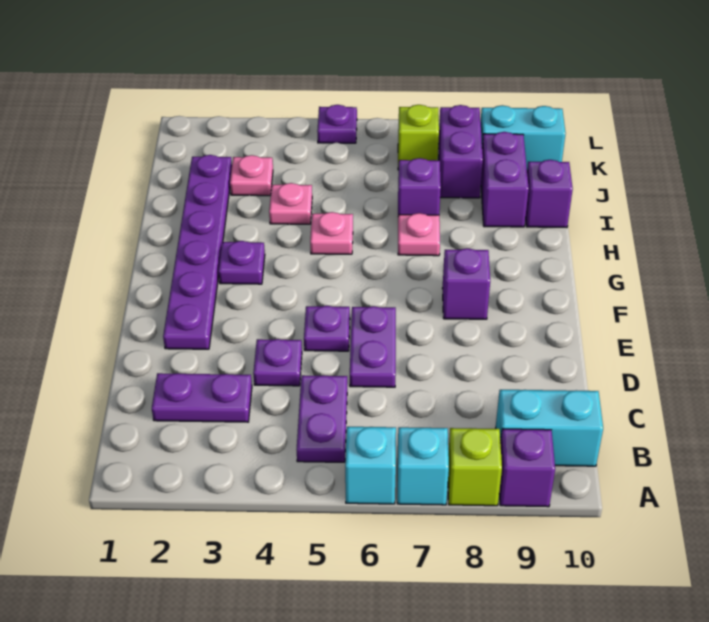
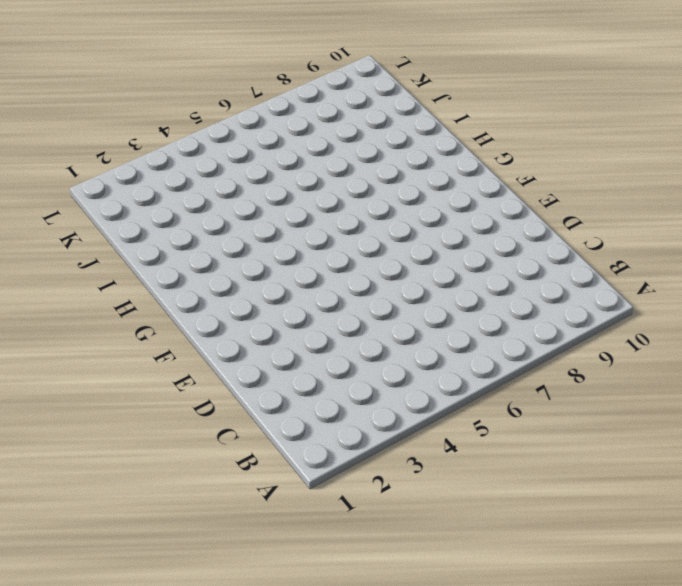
none -> cyan 1x1 brick [345,427,396,504]
none -> cyan 1x1 brick [397,427,449,505]
none -> lime 1x1 brick [448,428,502,506]

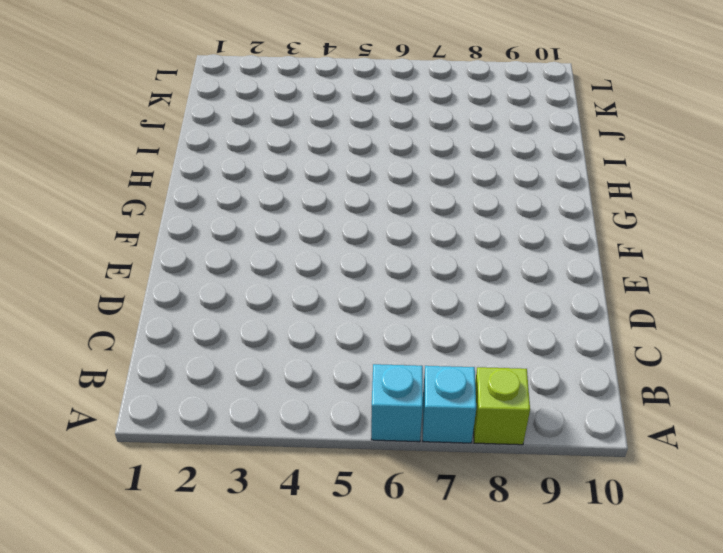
none -> purple 1x1 brick [499,429,555,507]
none -> purple 1x2 plate [297,375,347,462]
none -> cyan 1x2 brick [496,390,603,466]

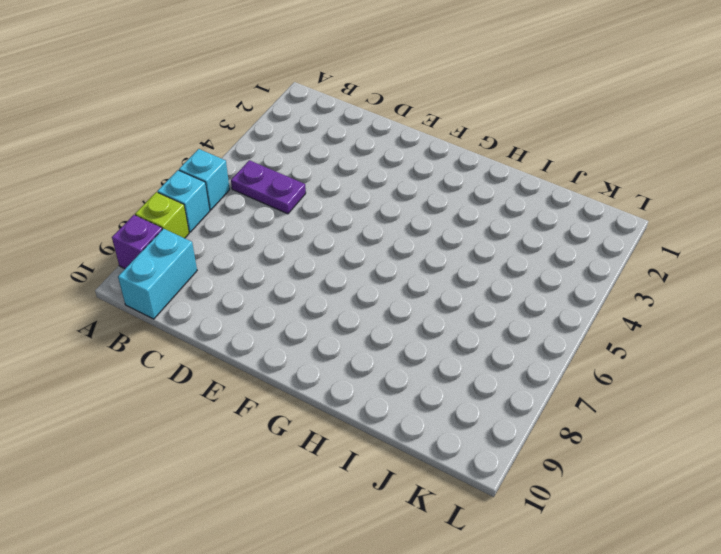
none -> purple 1x2 plate [152,373,252,422]
none -> purple 1x1 plate [253,339,302,386]
none -> purple 1x2 plate [350,306,396,387]

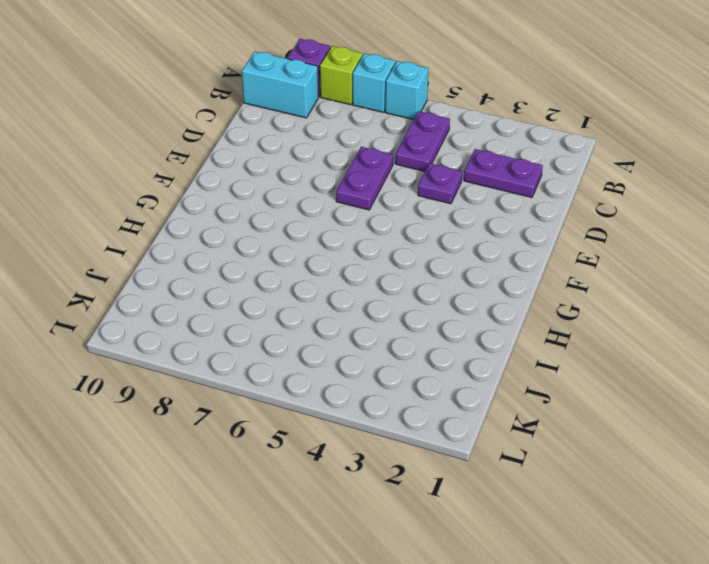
none -> purple 1x6 plate [163,155,232,349]
none -> purple 1x1 plate [304,306,350,351]
none -> purple 1x1 brick [442,248,490,319]

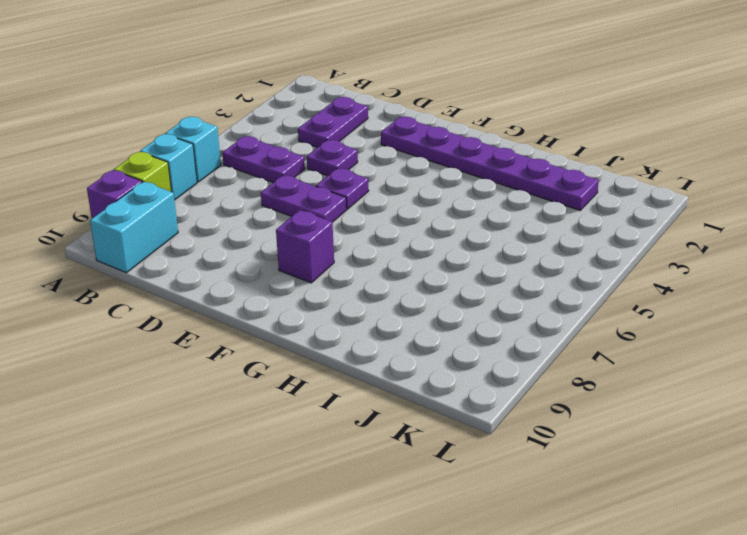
none -> purple 1x1 plate [218,241,265,284]
none -> pink 1x1 plate [310,212,353,254]
none -> pink 1x1 plate [398,213,440,256]

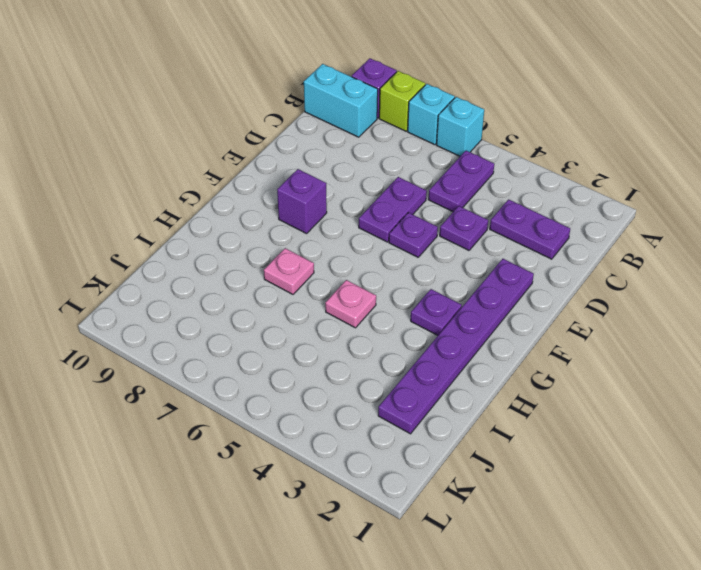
none -> pink 1x1 plate [269,183,312,224]
none -> purple 1x1 brick [398,158,441,215]
none -> purple 1x2 brick [481,132,529,227]

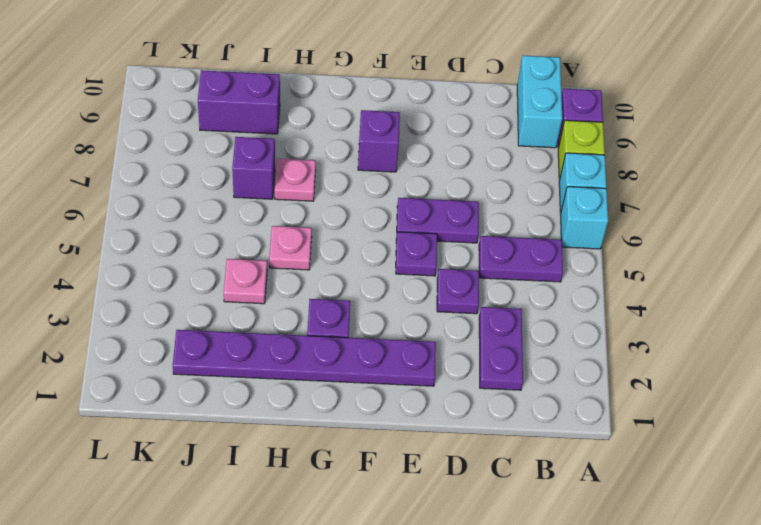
none -> purple 1x1 brick [526,160,573,227]
none -> pink 1x1 plate [230,155,273,196]
none -> purple 1x2 brick [438,105,483,198]

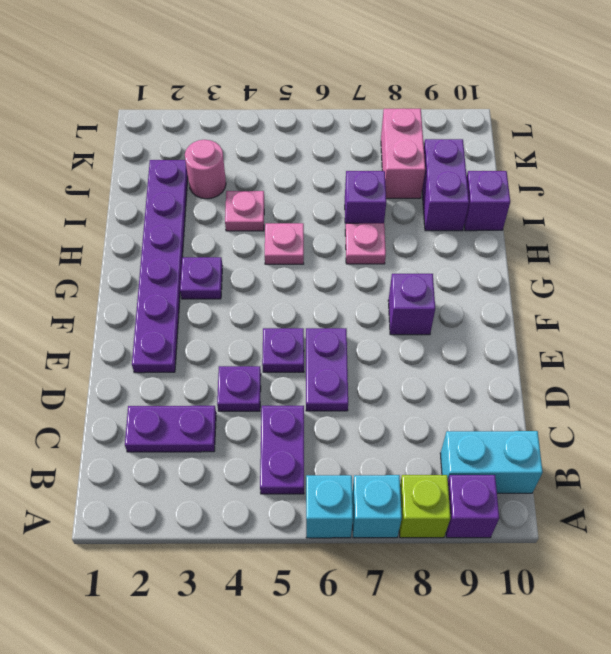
pink 1x1 round brick [185,140,226,199] -> pink 1x1 plate [230,155,273,196]
pink 1x2 brick [381,108,425,199] -> purple 1x2 brick [438,105,483,198]
none -> lime 1x1 brick [398,105,439,170]
none -> cyan 1x2 brick [481,105,566,167]
none -> purple 1x1 plate [317,105,357,143]

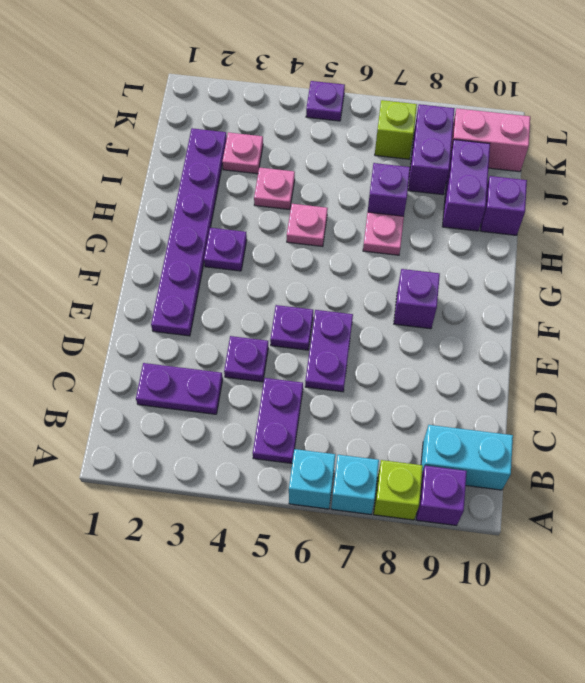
pink 1x2 brick [451,108,530,172] -> cyan 1x2 brick [481,105,566,167]

